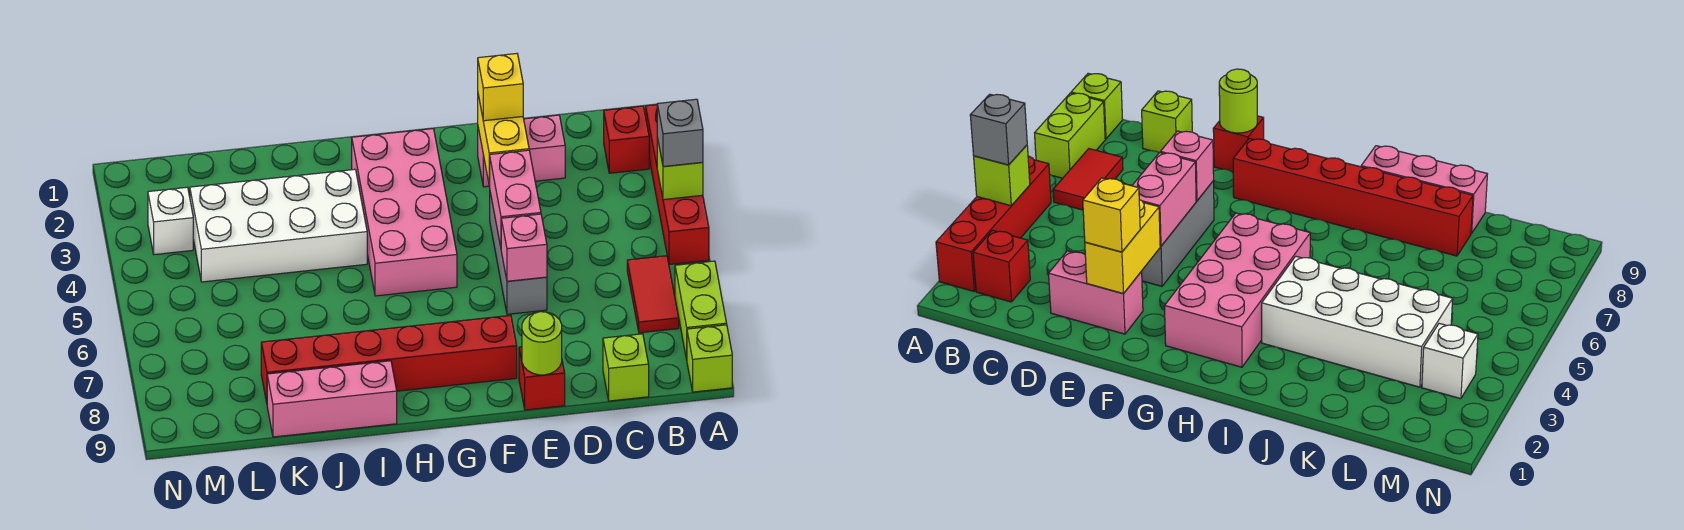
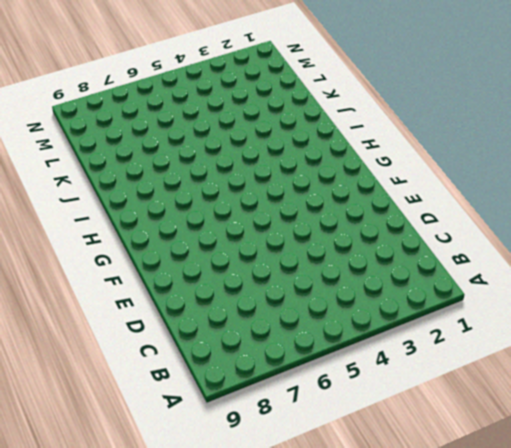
none -> red 1x4 brick [646,105,709,265]
none -> lime 1x2 brick [675,261,727,359]
none -> lime 1x1 brick [687,325,732,392]

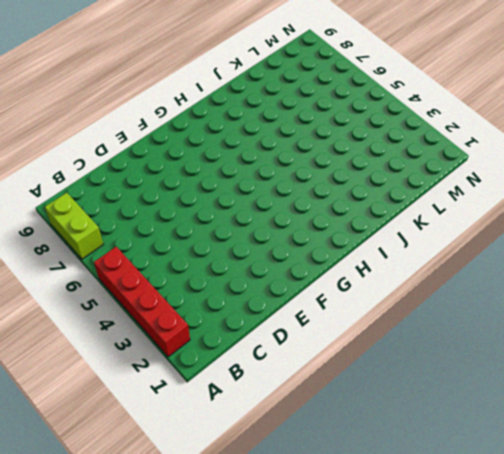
none -> lime 1x1 brick [687,325,732,392]
none -> red 1x1 brick [604,106,649,173]
none -> red 1x2 tile [627,256,679,333]

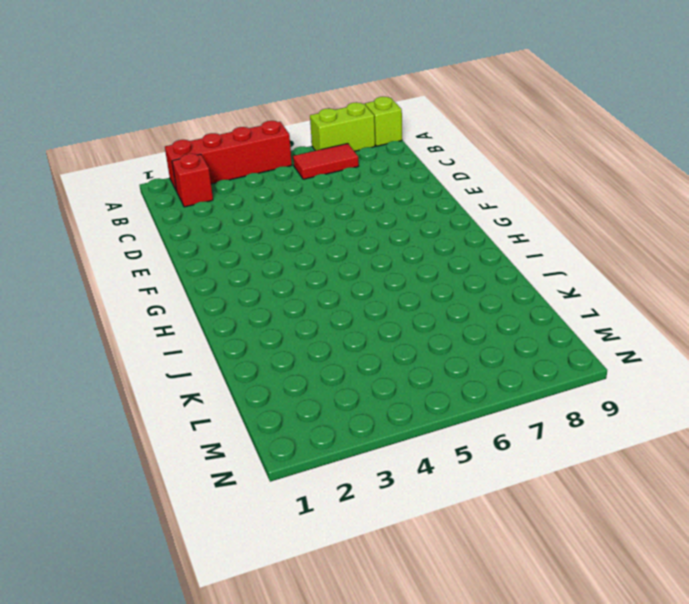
none -> lime 1x1 brick [603,334,649,401]
none -> pink 1x2 brick [478,115,565,187]
none -> grey 1x3 brick [490,193,547,314]

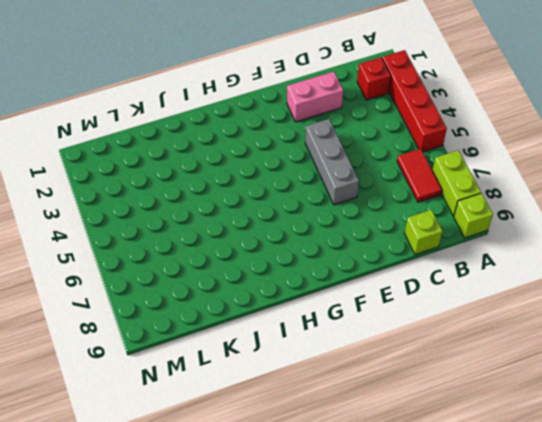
none -> red 1x1 brick [519,347,565,410]
none -> red 1x6 brick [261,315,517,403]
none -> pink 2x4 brick [352,129,457,296]

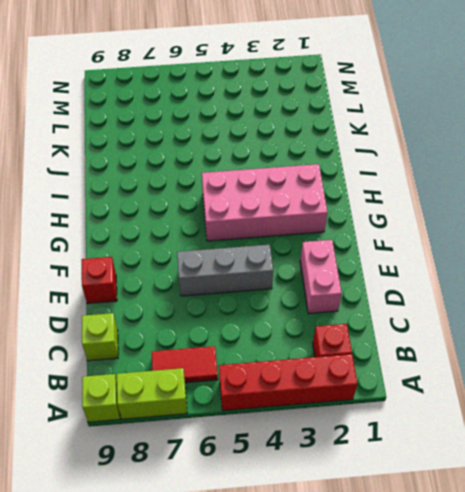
none -> red 1x6 brick [261,315,517,403]
none -> white 2x4 brick [190,169,367,282]
none -> pink 1x3 brick [267,361,397,437]

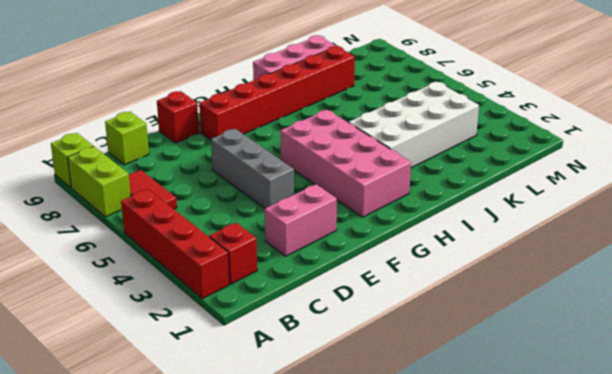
none -> white 1x1 brick [148,187,193,255]
none -> lime 1x1 brick [657,138,703,200]
none -> yellow 1x2 brick [478,95,529,185]

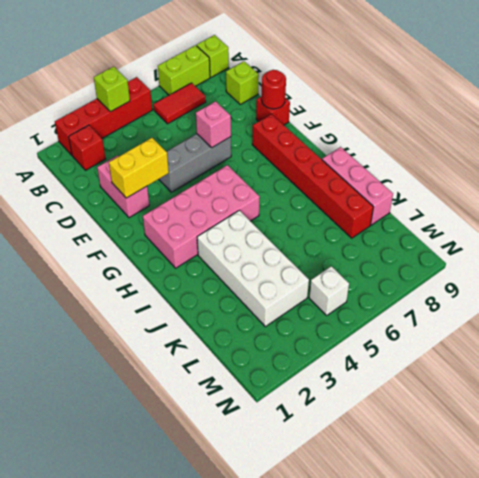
red 1x1 round brick [261,70,286,109] -> lime 1x1 round brick [522,312,562,375]
white 1x1 brick [309,266,349,315] -> white 1x1 brick moved to [148,187,193,255]
none -> pink 1x2 brick [489,150,541,247]
none -> grey 1x1 brick [657,99,703,167]
none -> yellow 1x1 brick [478,54,523,121]

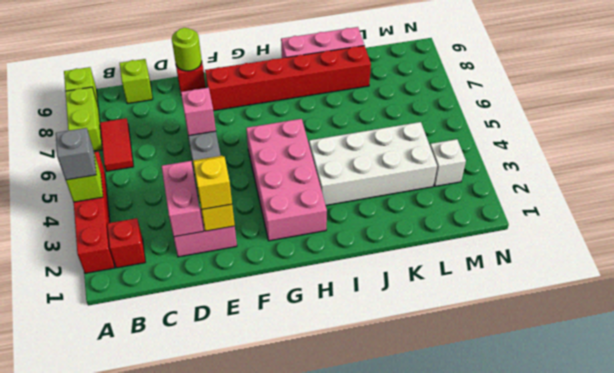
pink 1x2 brick [162,161,203,237] -> pink 1x2 brick moved to [489,150,541,247]

